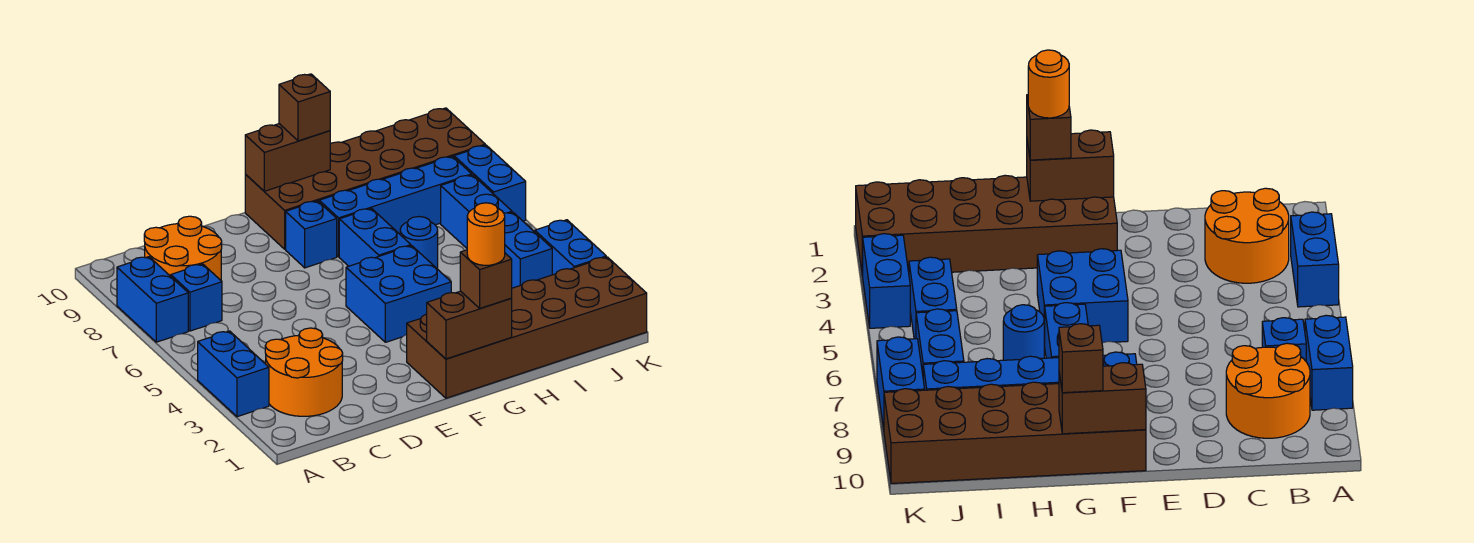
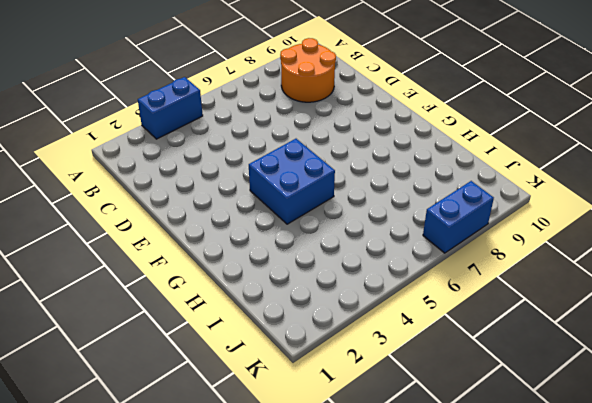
none -> blue 1x2 brick [117,257,188,342]
none -> orange 2x2 round brick [265,328,343,416]
none -> blue 1x1 brick [171,264,222,331]

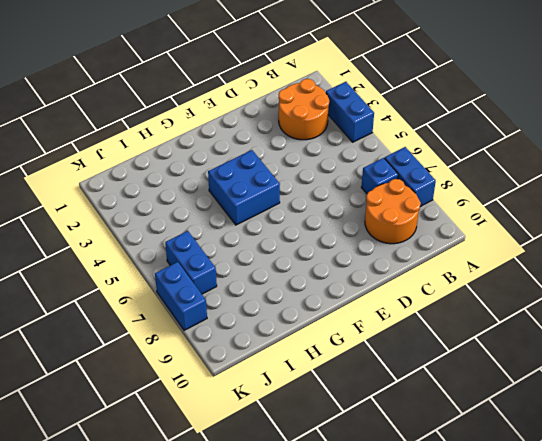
none -> brown 2x6 brick [407,257,647,398]
none -> blue 1x1 brick [286,201,337,268]
none -> brown 2x6 brick [245,108,485,249]

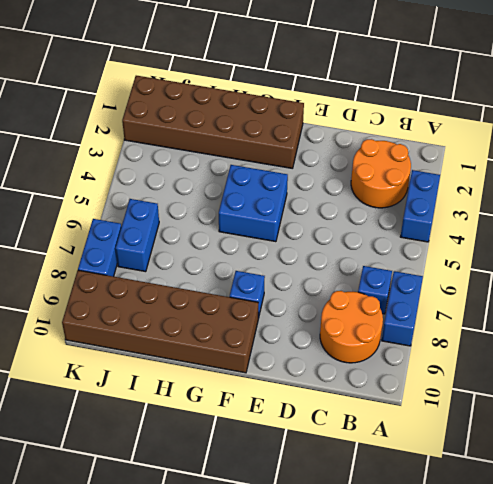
none -> blue 1x2 brick [339,208,411,266]
none -> blue 1x4 brick [319,156,472,257]
none -> blue 1x1 round brick [400,217,438,269]

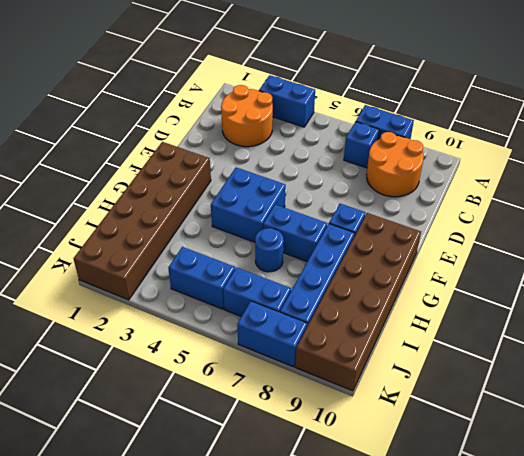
none -> blue 1x2 brick [535,220,606,275]
none -> brown 1x2 brick [427,291,512,359]
none -> brown 1x2 brick [245,124,330,191]

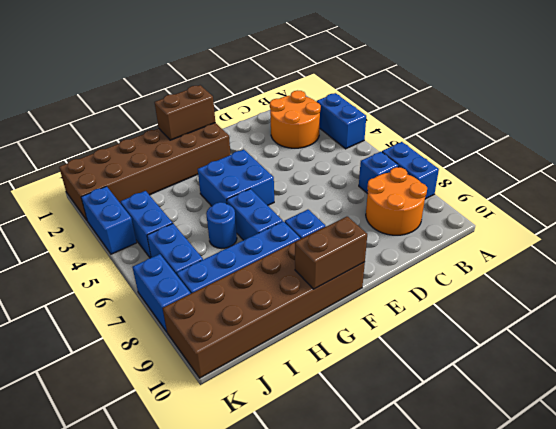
none -> brown 1x1 brick [460,250,512,308]
none -> brown 1x1 brick [279,74,330,141]
none -> orange 1x1 round brick [467,203,505,265]

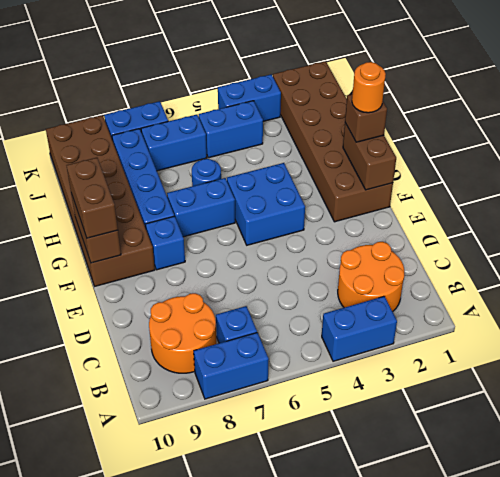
brown 1x2 brick [66,158,118,238] -> brown 1x1 brick [279,74,330,141]

